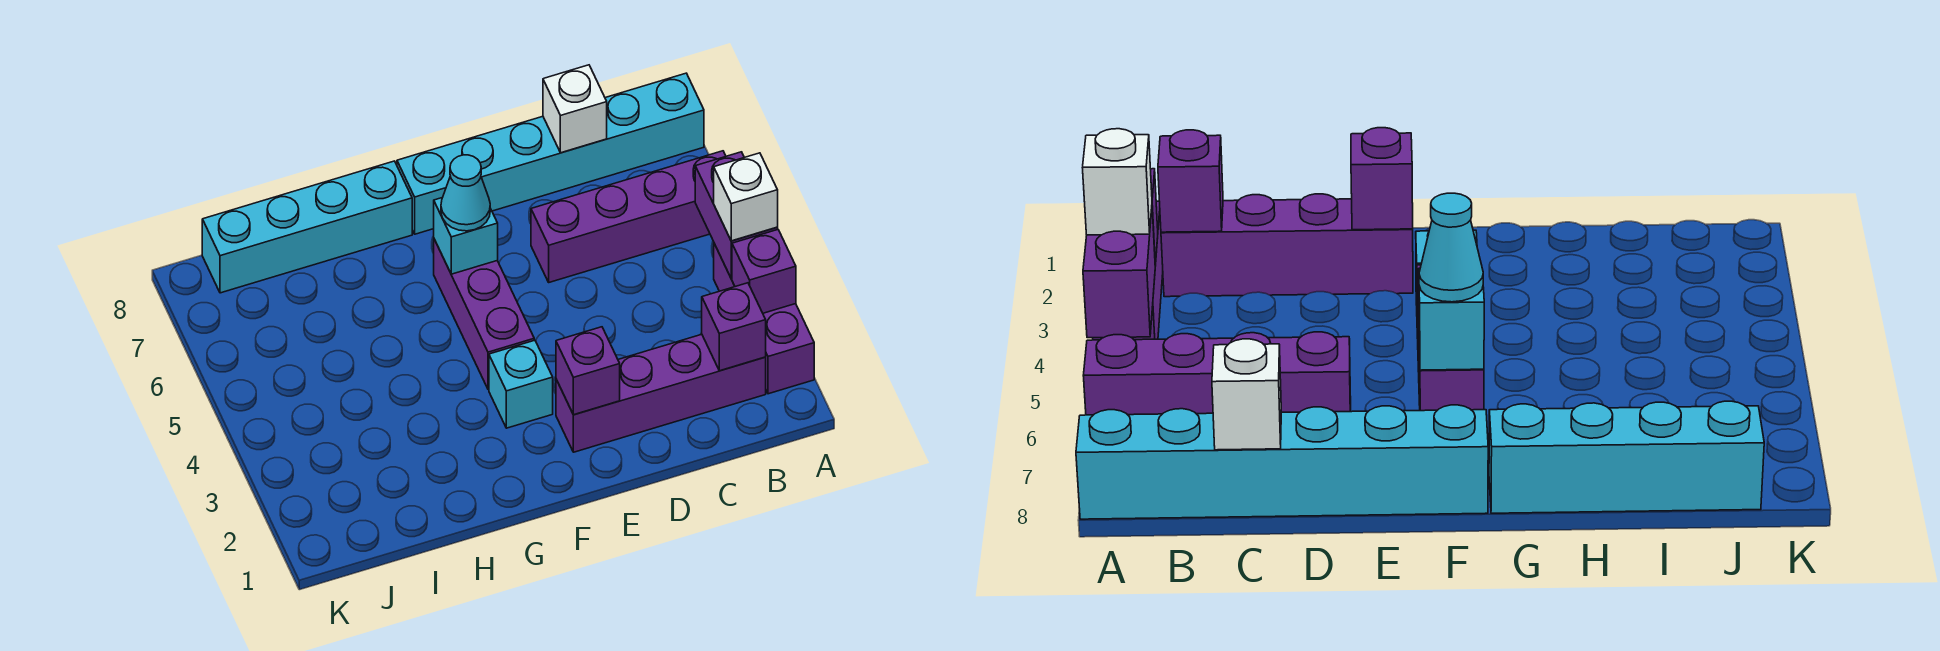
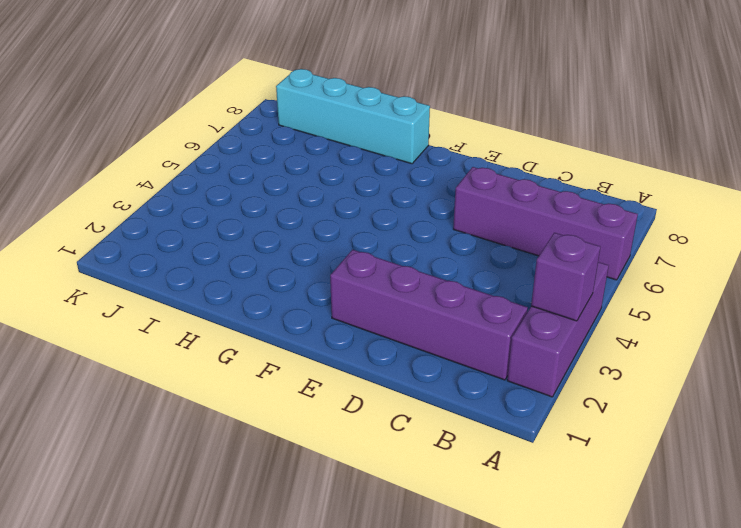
none -> cyan 1x6 brick [397,73,704,234]
none -> cyan 1x1 brick [489,340,553,428]
none -> purple 1x3 brick [434,239,534,389]

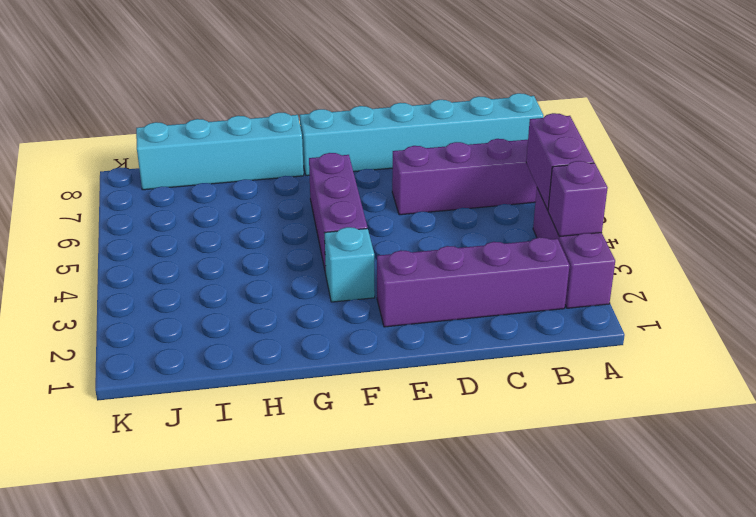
none -> purple 1x1 brick [702,283,766,371]
none -> white 1x1 brick [543,65,607,153]
none -> purple 1x1 brick [556,327,620,415]

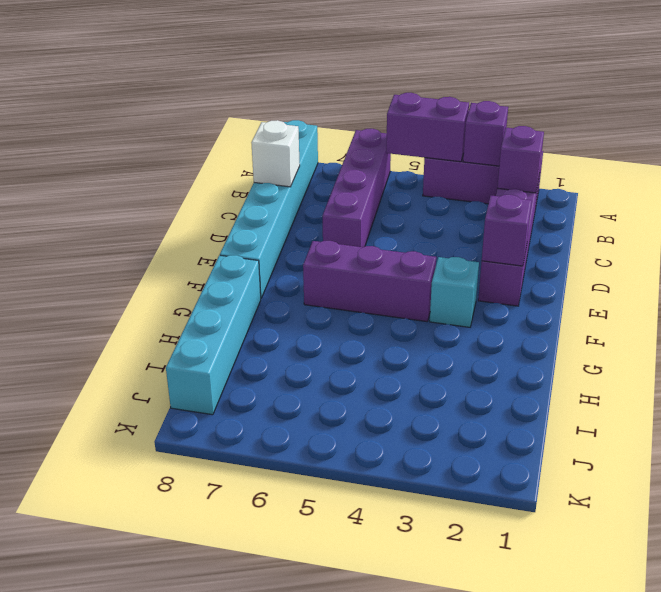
none -> cyan 1x1 brick [434,198,498,274]
none -> white 1x1 brick [714,153,778,241]
none -> cyan 1x1 cone [441,155,490,231]

